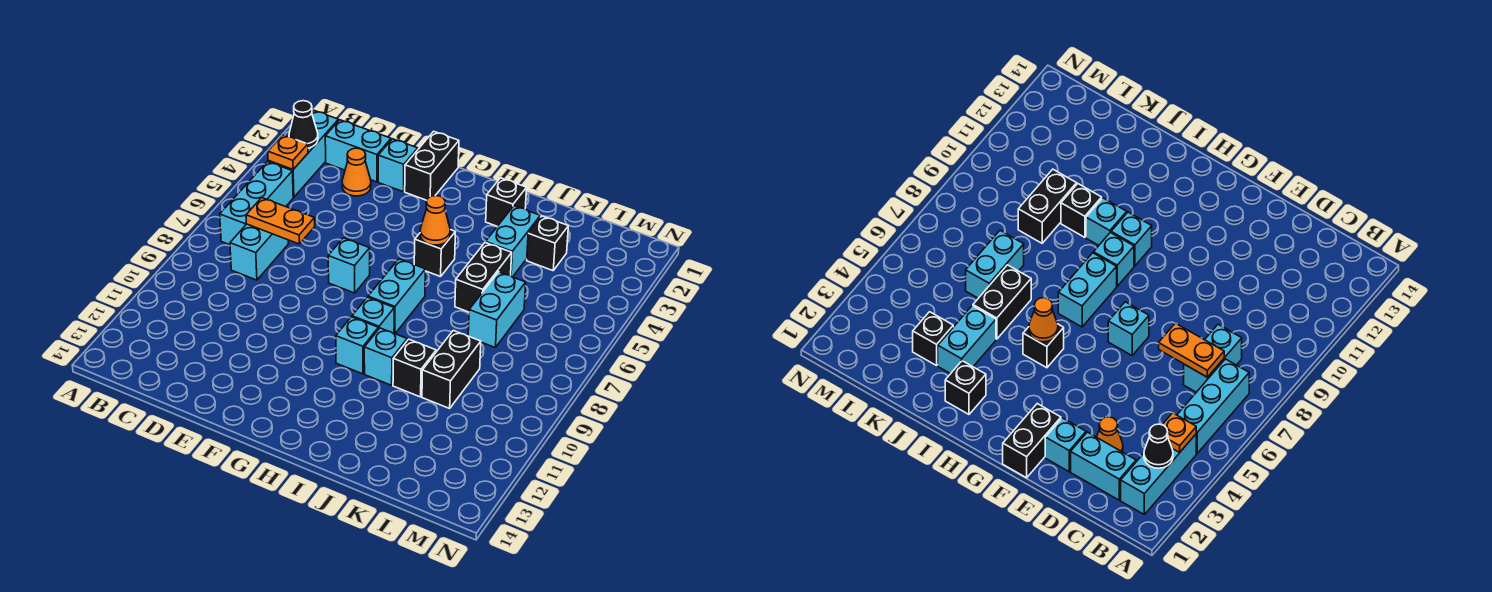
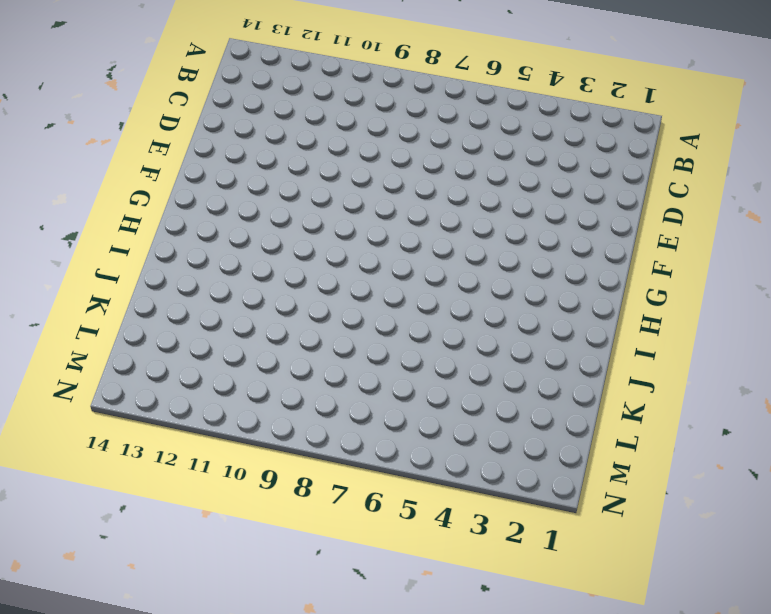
none -> cyan 1x3 brick [268,111,338,197]
none -> cyan 1x3 brick [220,162,293,245]
none -> cyan 1x2 brick [325,120,391,182]

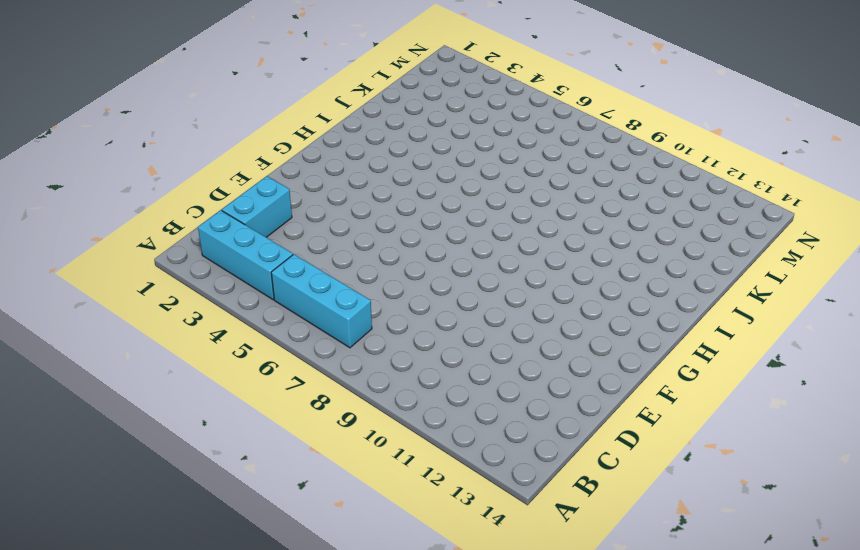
none -> cyan 1x2 brick [230,224,288,280]
none -> orange 1x1 cone [342,148,371,196]
none -> cyan 1x1 brick [378,139,418,192]

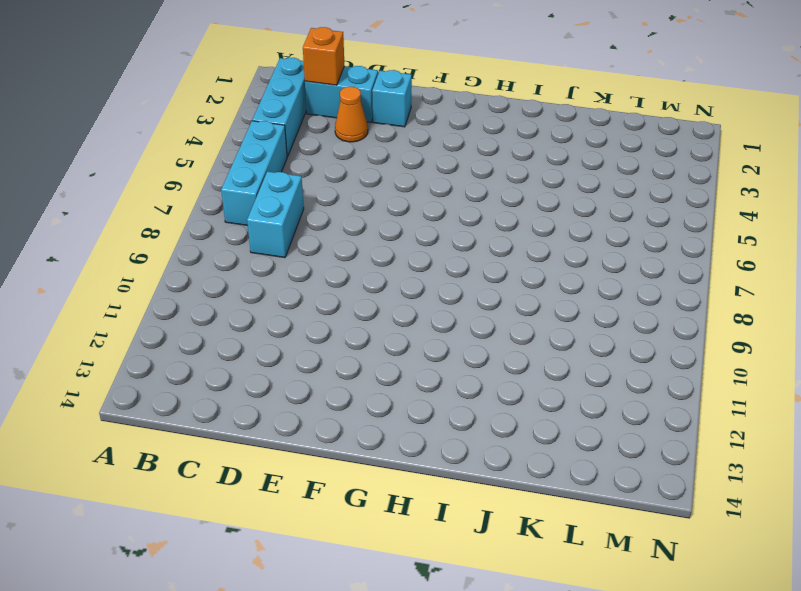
orange 1x1 brick [303,27,344,85] -> none
none -> black 1x2 brick [405,131,459,200]
none -> cyan 1x1 brick [328,238,370,293]
none -> black 1x1 brick [414,230,455,277]

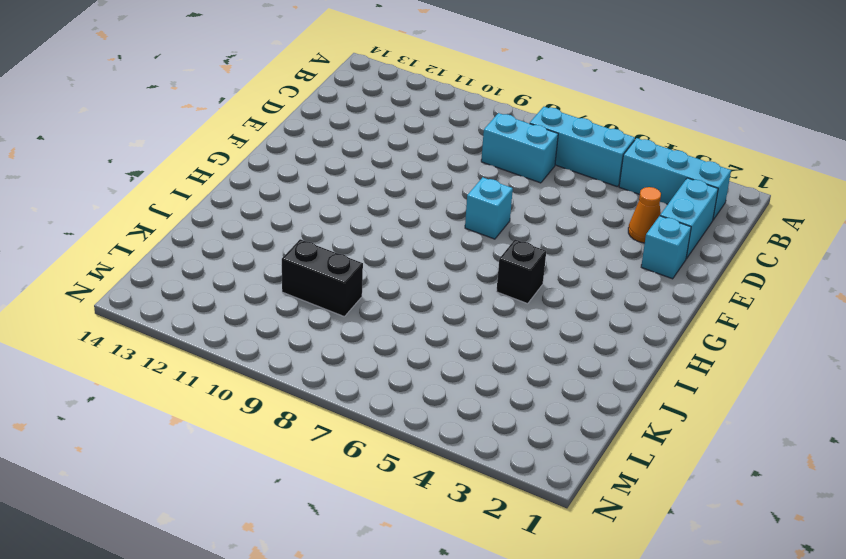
none -> black 1x2 brick [405,131,459,200]
none -> cyan 1x2 brick [368,259,425,334]
none -> cyan 1x1 brick [352,297,394,333]

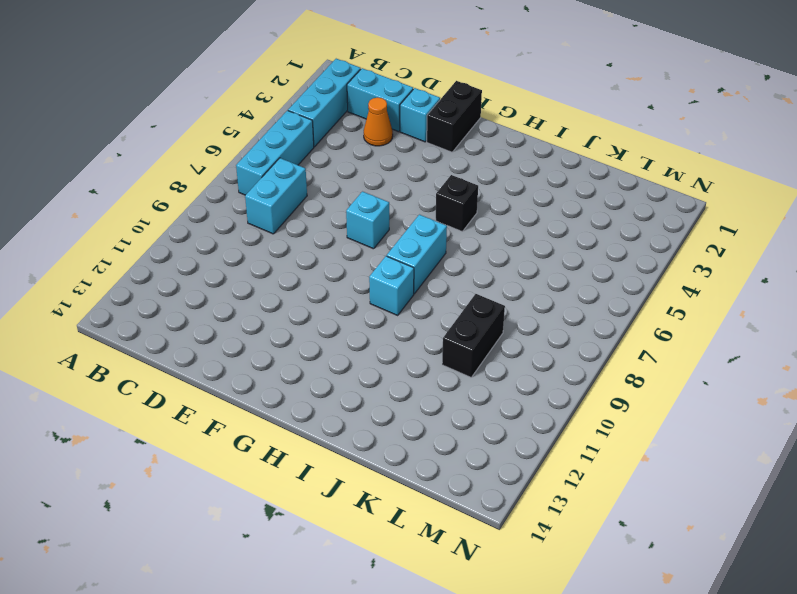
none -> cyan 1x1 brick [336,317,378,374]
none -> black 1x1 brick [486,178,527,226]
none -> cyan 1x1 brick [364,328,407,385]

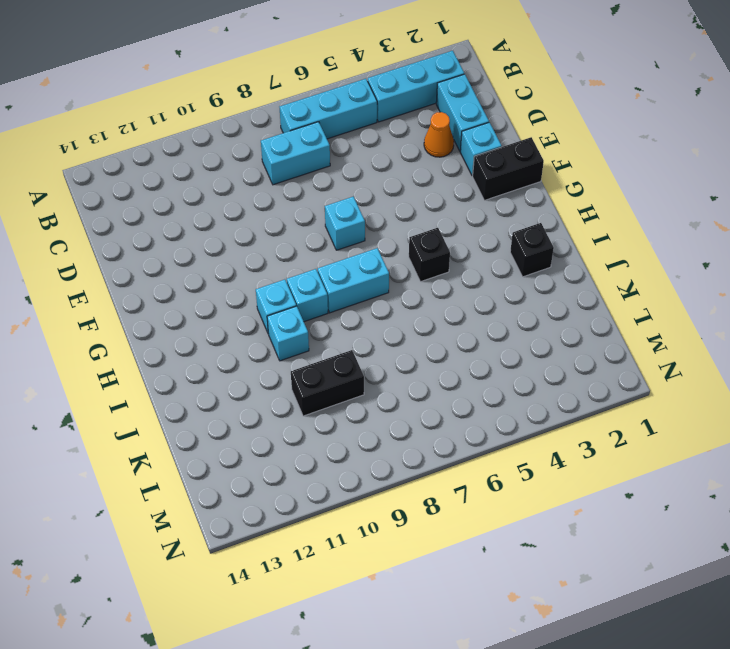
none -> cyan 1x2 brick [486,206,540,277]
none -> black 1x2 brick [455,242,512,312]
none -> black 1x1 brick [393,339,436,397]

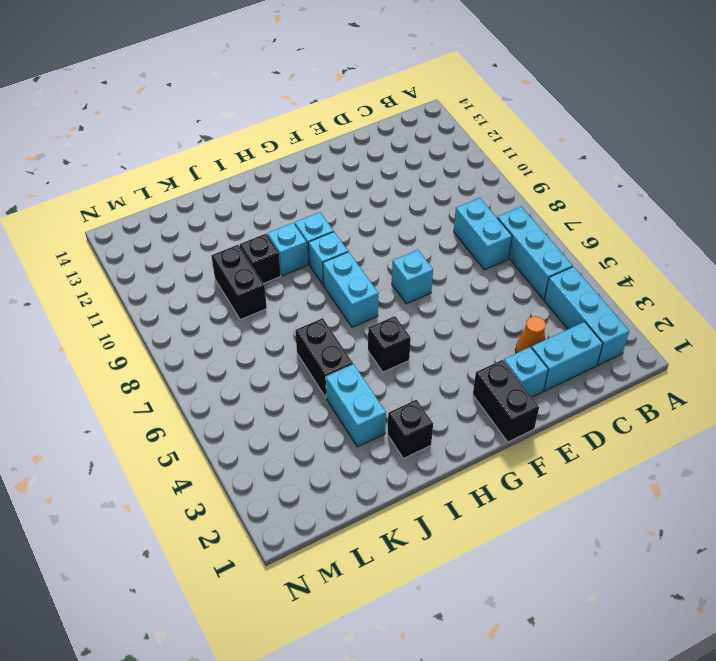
none -> black 1x1 brick [527,216,568,271]
none -> cyan 1x2 brick [468,272,526,348]
none -> black 1x1 cone [289,101,318,148]

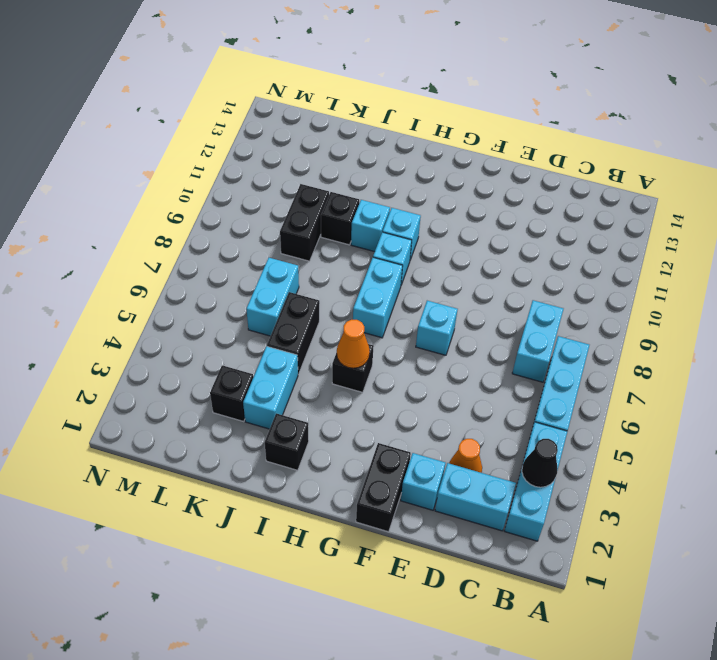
none -> orange 1x1 plate [268,135,308,170]
none -> orange 1x2 plate [246,198,315,244]

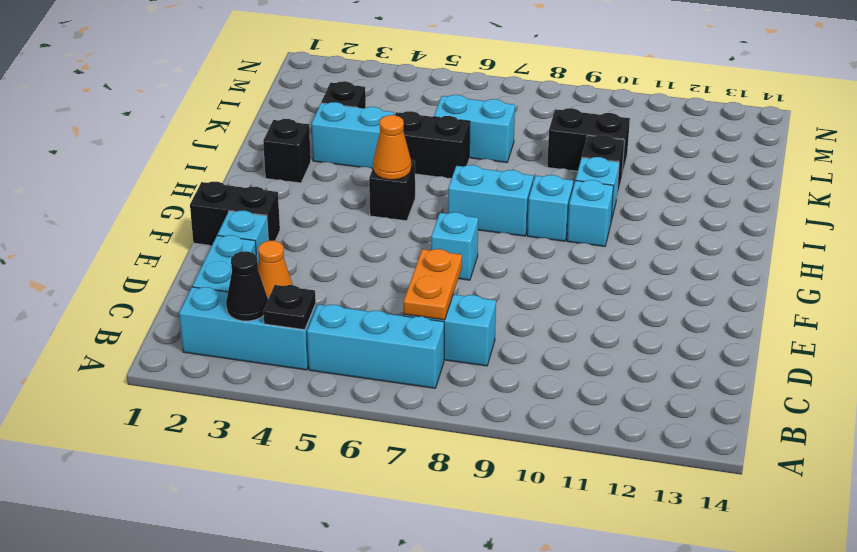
black 1x1 plate [263,285,316,330] -> orange 1x1 plate [268,135,308,170]

